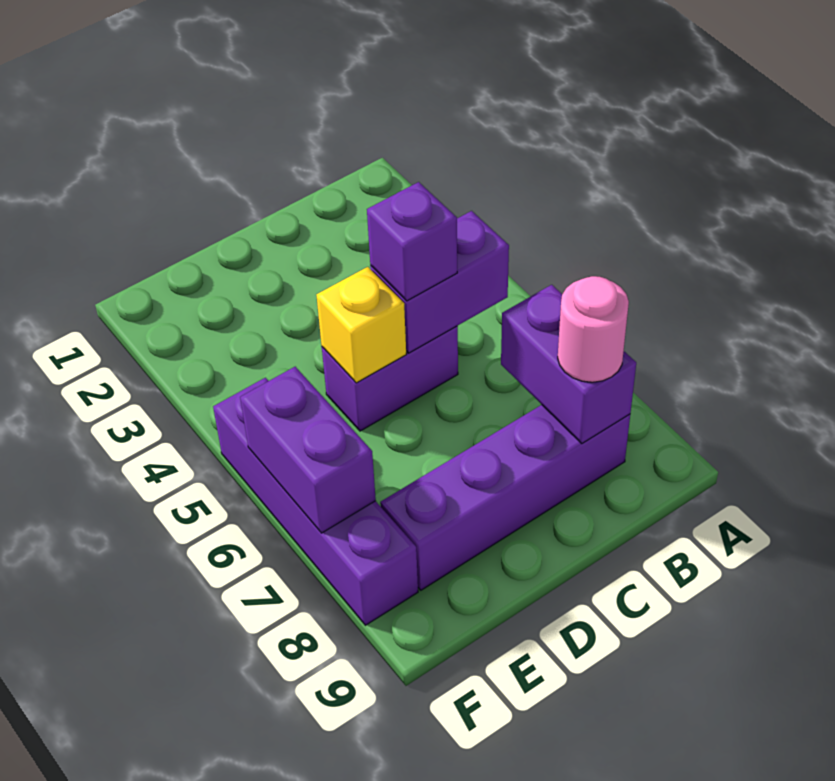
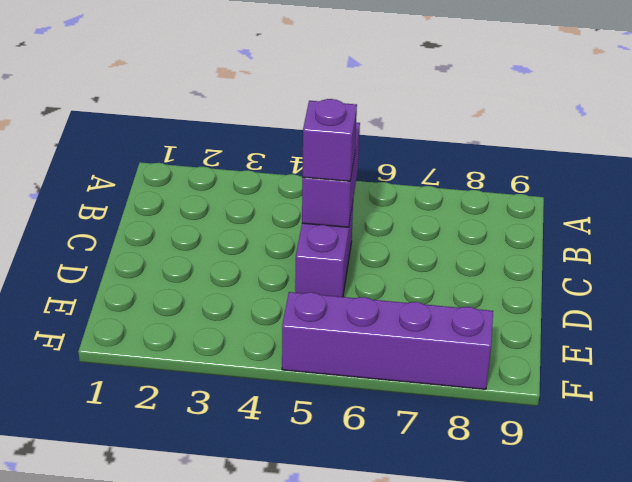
none -> purple 1x4 brick [380,405,630,590]
none -> purple 1x2 brick [501,285,636,443]

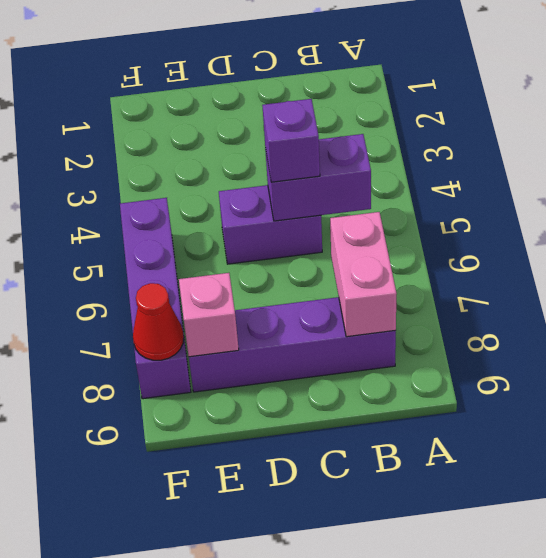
pink 1x2 brick [330,212,397,337] -> purple 1x2 brick [501,285,636,443]
pink 1x1 brick [179,273,239,357] -> none
red 1x1 cone [133,283,184,360] -> none
none -> yellow 1x1 brick [316,267,406,383]
none -> purple 1x2 brick [240,367,376,533]

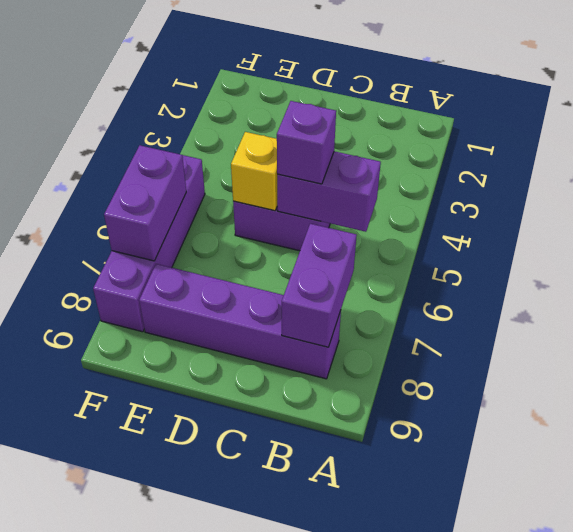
none -> pink 1x1 round brick [558,276,629,382]

